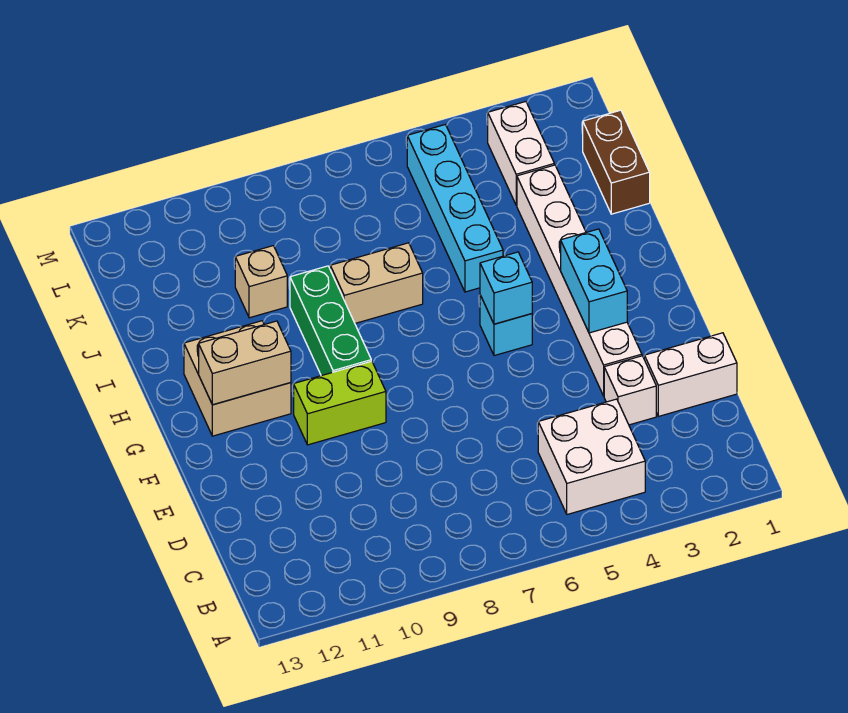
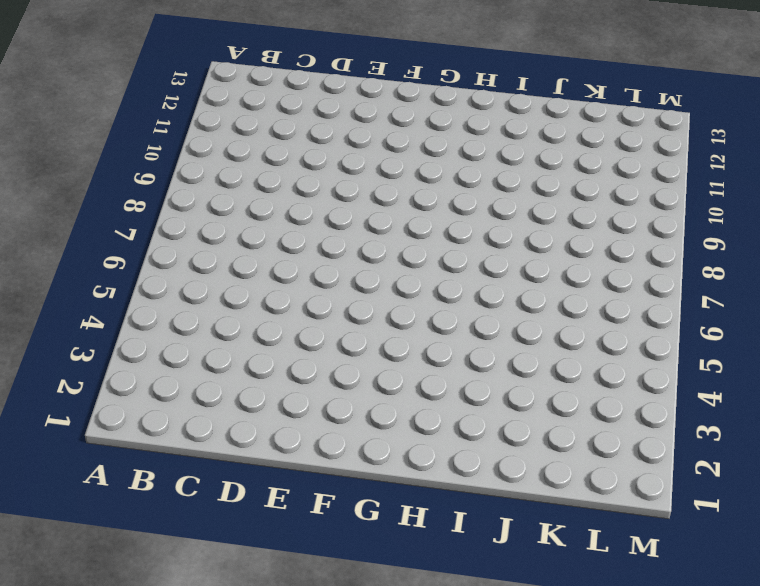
none -> white 2x2 brick [538,399,645,514]
none -> white 1x2 brick [644,333,737,416]
none -> white 1x1 brick [604,356,656,425]

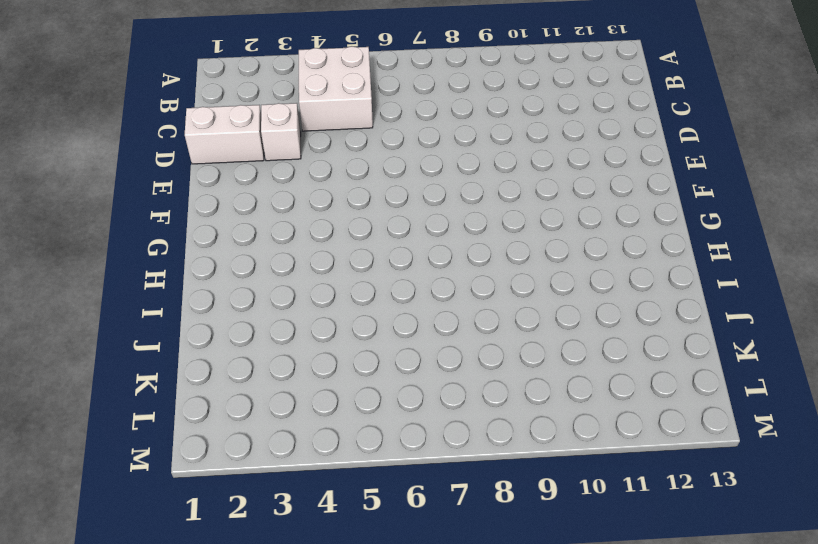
none -> white 1x6 brick [517,165,642,396]
none -> lime 1x2 brick [294,361,386,445]
none -> cyan 1x1 brick [480,295,532,356]

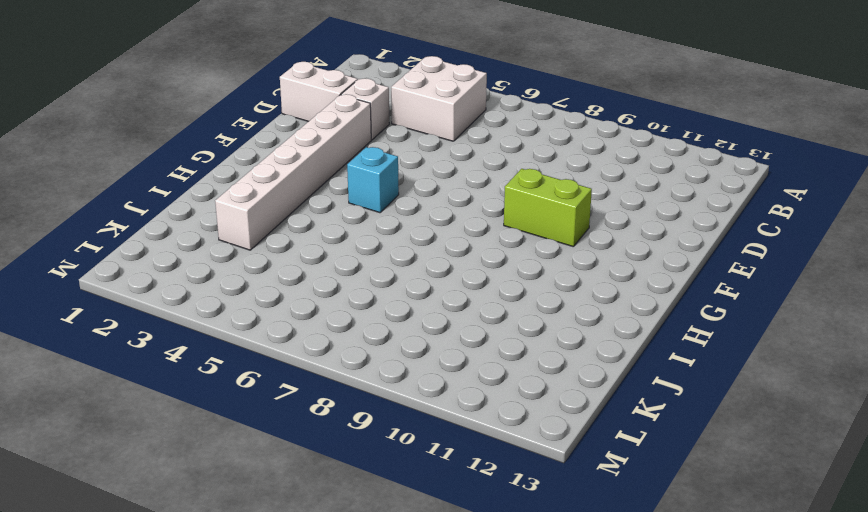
none -> green 1x3 brick [290,266,371,376]
none -> tan 2x2 brick [184,321,291,436]
none -> cyan 1x4 brick [407,125,503,292]

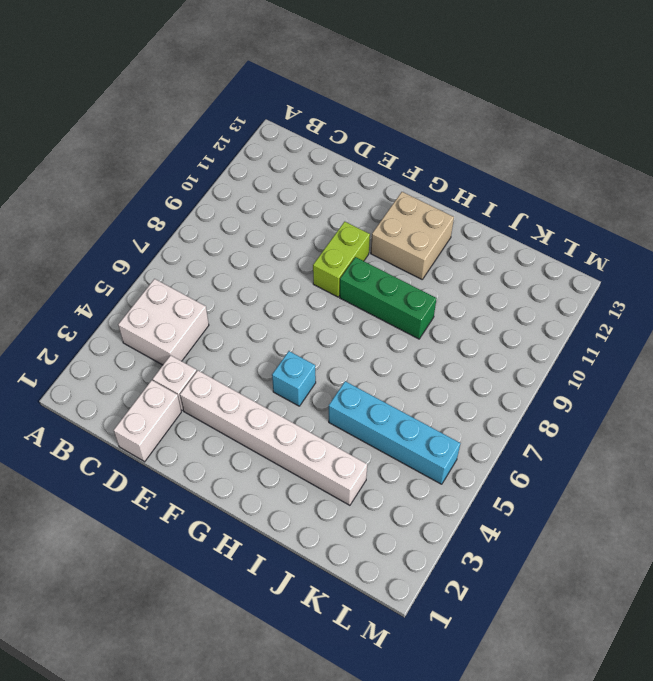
none -> tan 1x2 brick [330,243,423,323]
none -> brown 1x2 brick [583,110,650,214]
none -> tan 1x1 brick [235,246,287,318]

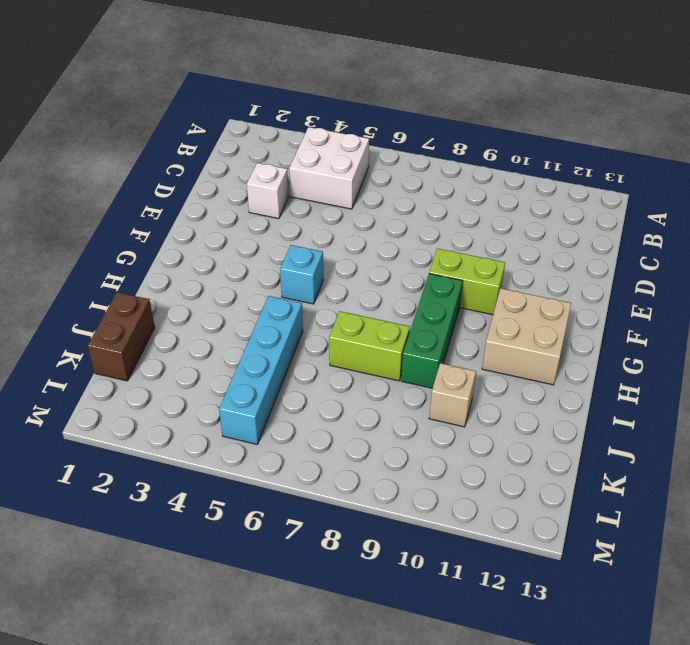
lime 1x2 brick [329,311,410,381] -> tan 1x2 brick [330,243,423,323]
none -> white 1x2 brick [644,333,737,416]
none -> white 1x6 brick [517,165,642,396]
none -> white 1x2 brick [488,102,554,205]

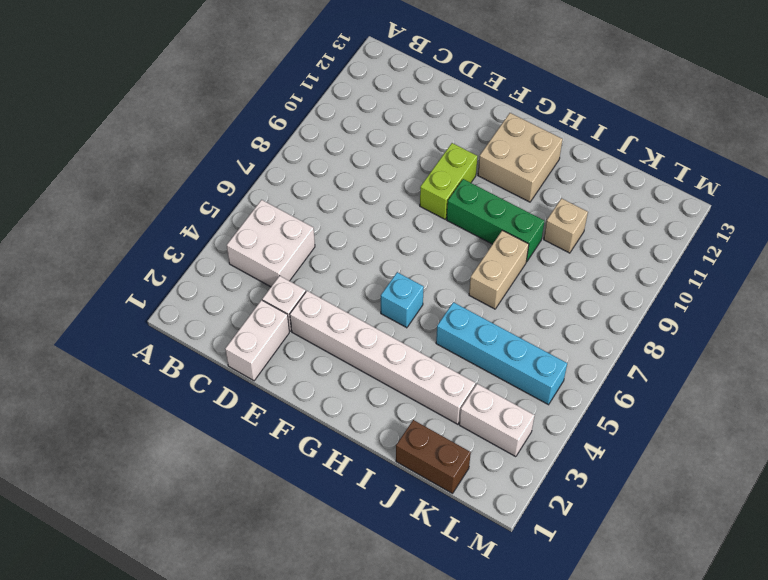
none -> cyan 1x2 brick [561,229,627,333]
none -> cyan 1x1 brick [480,252,532,324]
none -> tan 1x2 brick [199,321,291,405]

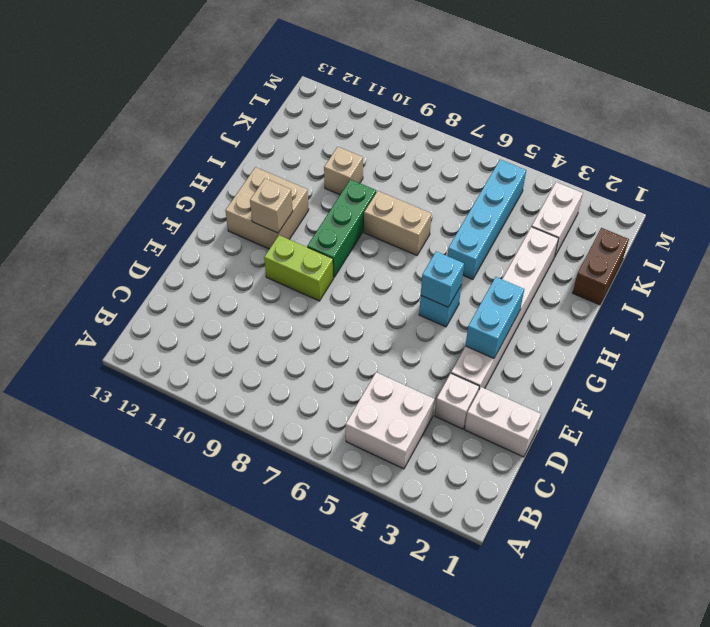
tan 1x1 brick [250,179,293,233] -> tan 1x2 brick [199,321,291,405]

